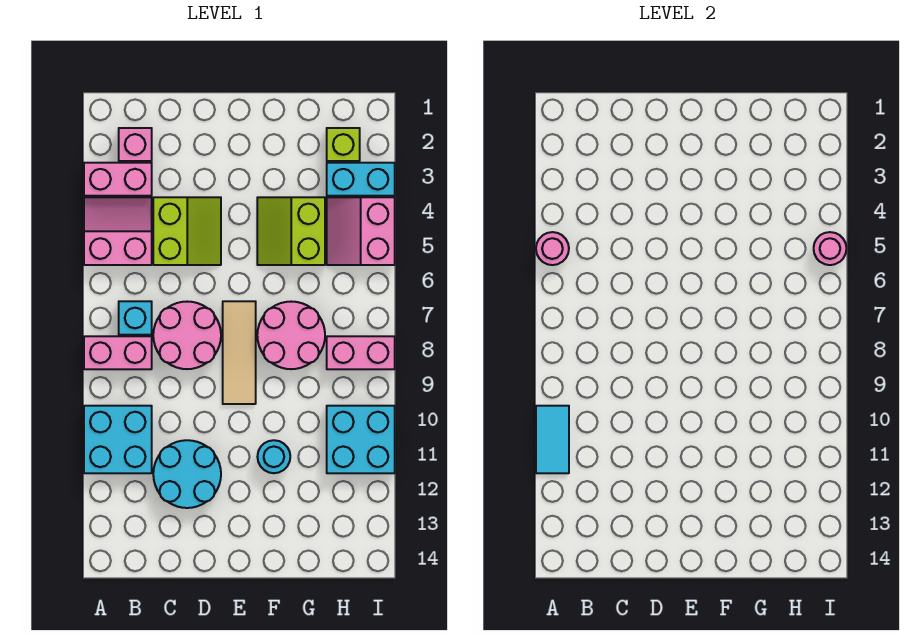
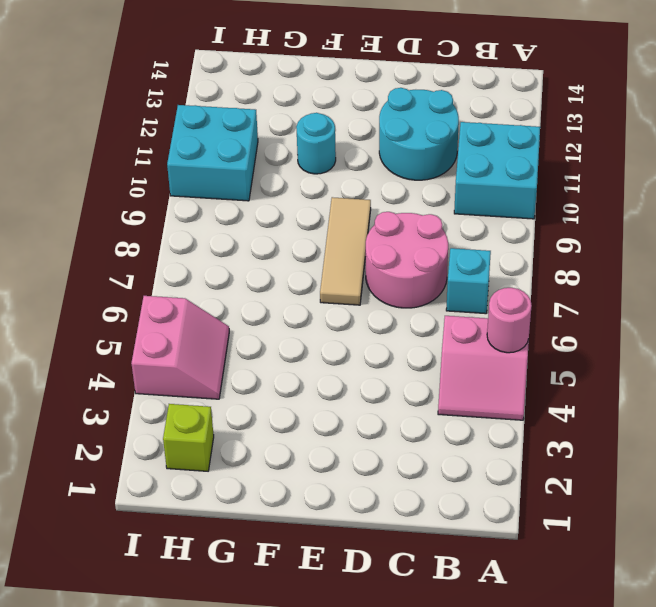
none -> pink 1x2 brick [84,163,152,196]
none -> pink 1x2 brick [84,336,152,369]
none -> pink 1x1 brick [119,128,152,161]

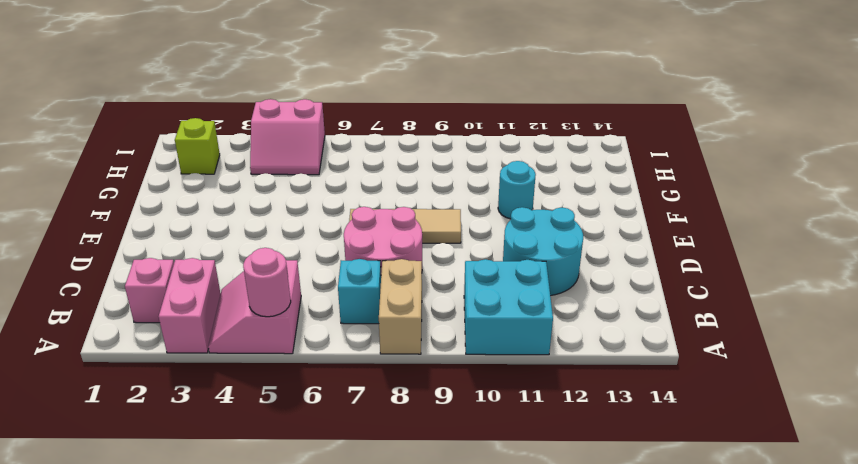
tan 1x2 brick [379,259,422,354] -> pink 1x2 brick [84,336,152,369]
none -> lime 2x2 slope [153,197,221,265]
none -> lime 2x2 slope [257,197,325,265]
none -> pink 2x2 round brick [257,302,325,369]

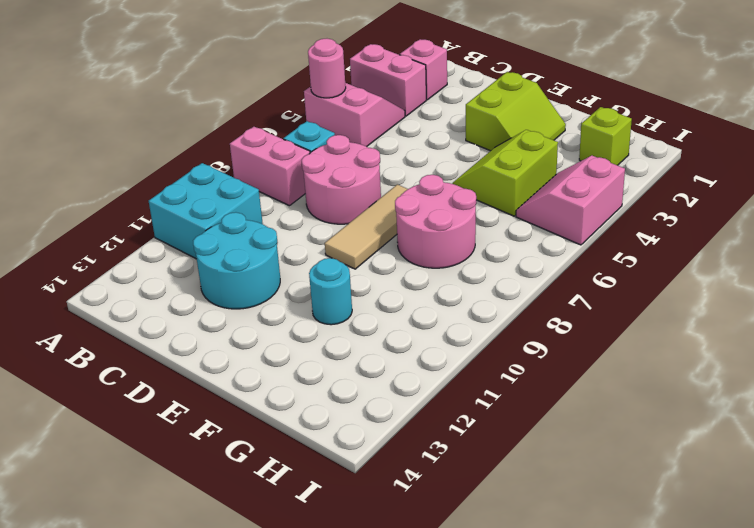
lime 2x2 slope [466,72,566,151] -> lime 2x2 slope moved to [153,197,221,265]
none -> cyan 1x2 brick [327,163,395,196]
none -> pink 1x2 brick [327,336,395,369]
none -> cyan 2x2 brick [327,406,395,473]

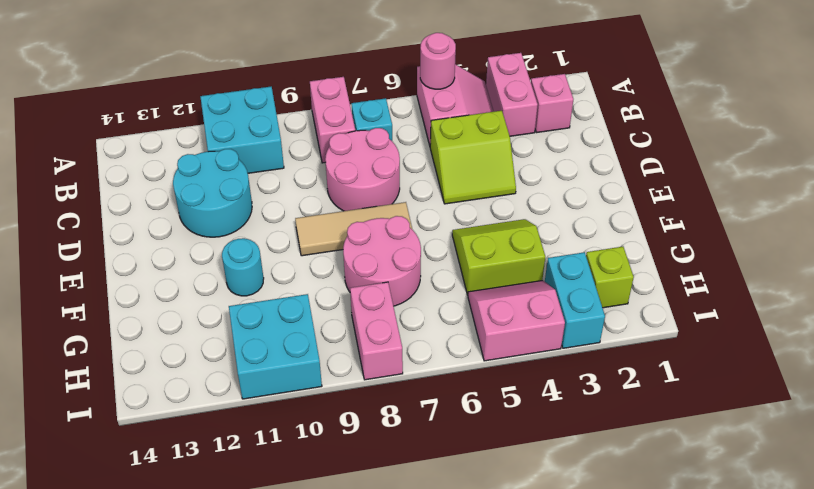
none -> cyan 1x2 tile [536,406,569,473]
none -> pink 1x1 round brick [814,232,846,265]

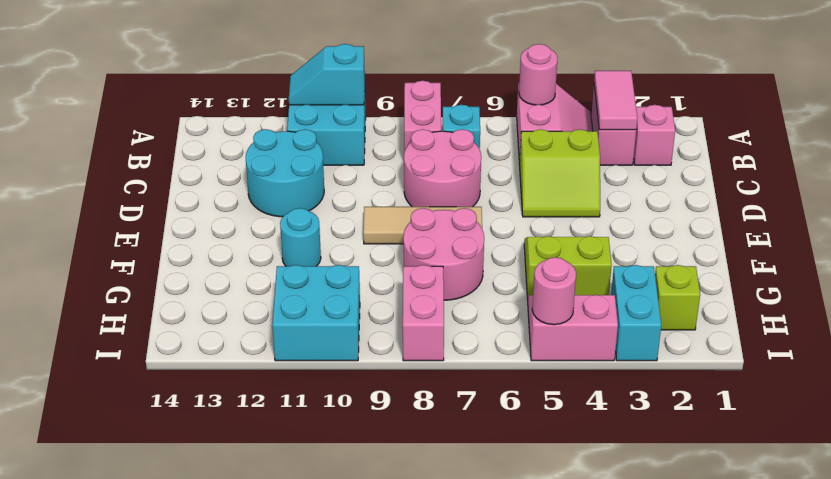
pink 1x2 tile [594,71,638,130] -> none
cyan 1x2 slope [289,44,365,105] -> cyan 1x2 tile [536,406,569,473]

